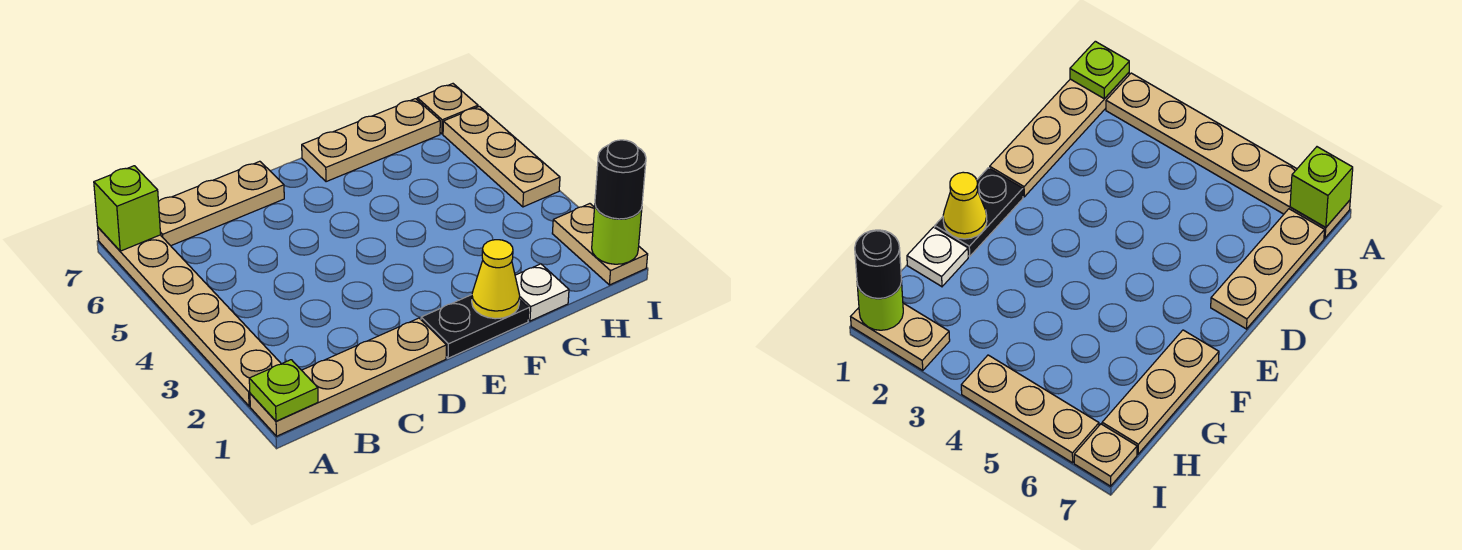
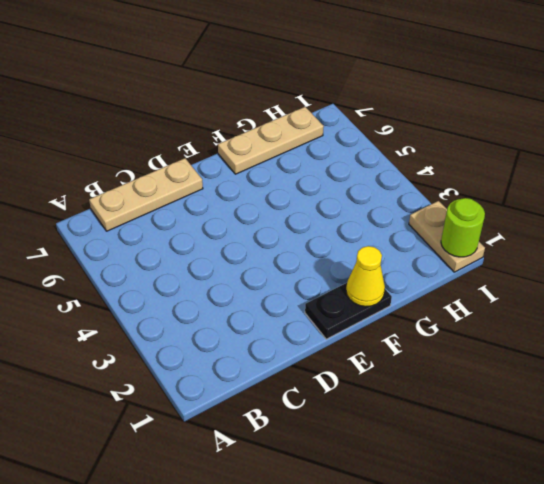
none -> tan 1x4 plate [250,318,446,436]
none -> tan 1x6 plate [98,228,281,406]
none -> white 1x1 plate [515,264,569,321]

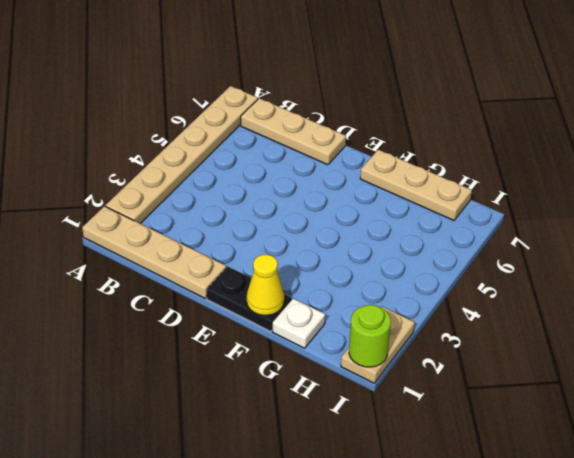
none -> tan 1x3 plate [443,106,560,207]
none -> tan 1x1 plate [417,84,478,134]
none -> lime 1x1 plate [249,360,318,421]

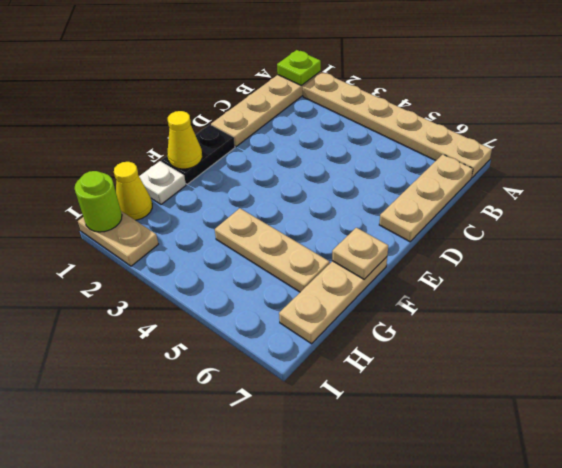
tan 1x1 plate [332,228,388,279] -> tan 1x1 plate moved to [417,84,478,134]
tan 1x3 plate [215,208,330,292] -> tan 1x3 plate moved to [443,106,560,207]
yellow 1x1 cone [114,162,152,220] -> none
none -> lime 1x1 brick [94,166,161,251]
none -> black 1x1 round brick [595,140,646,219]

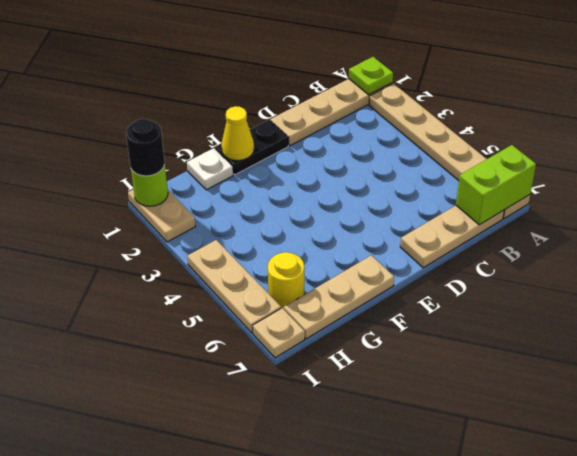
lime 1x2 brick [456,145,536,225] -> lime 1x1 brick [94,166,161,251]
yellow 1x1 round brick [268,252,304,309] -> none

